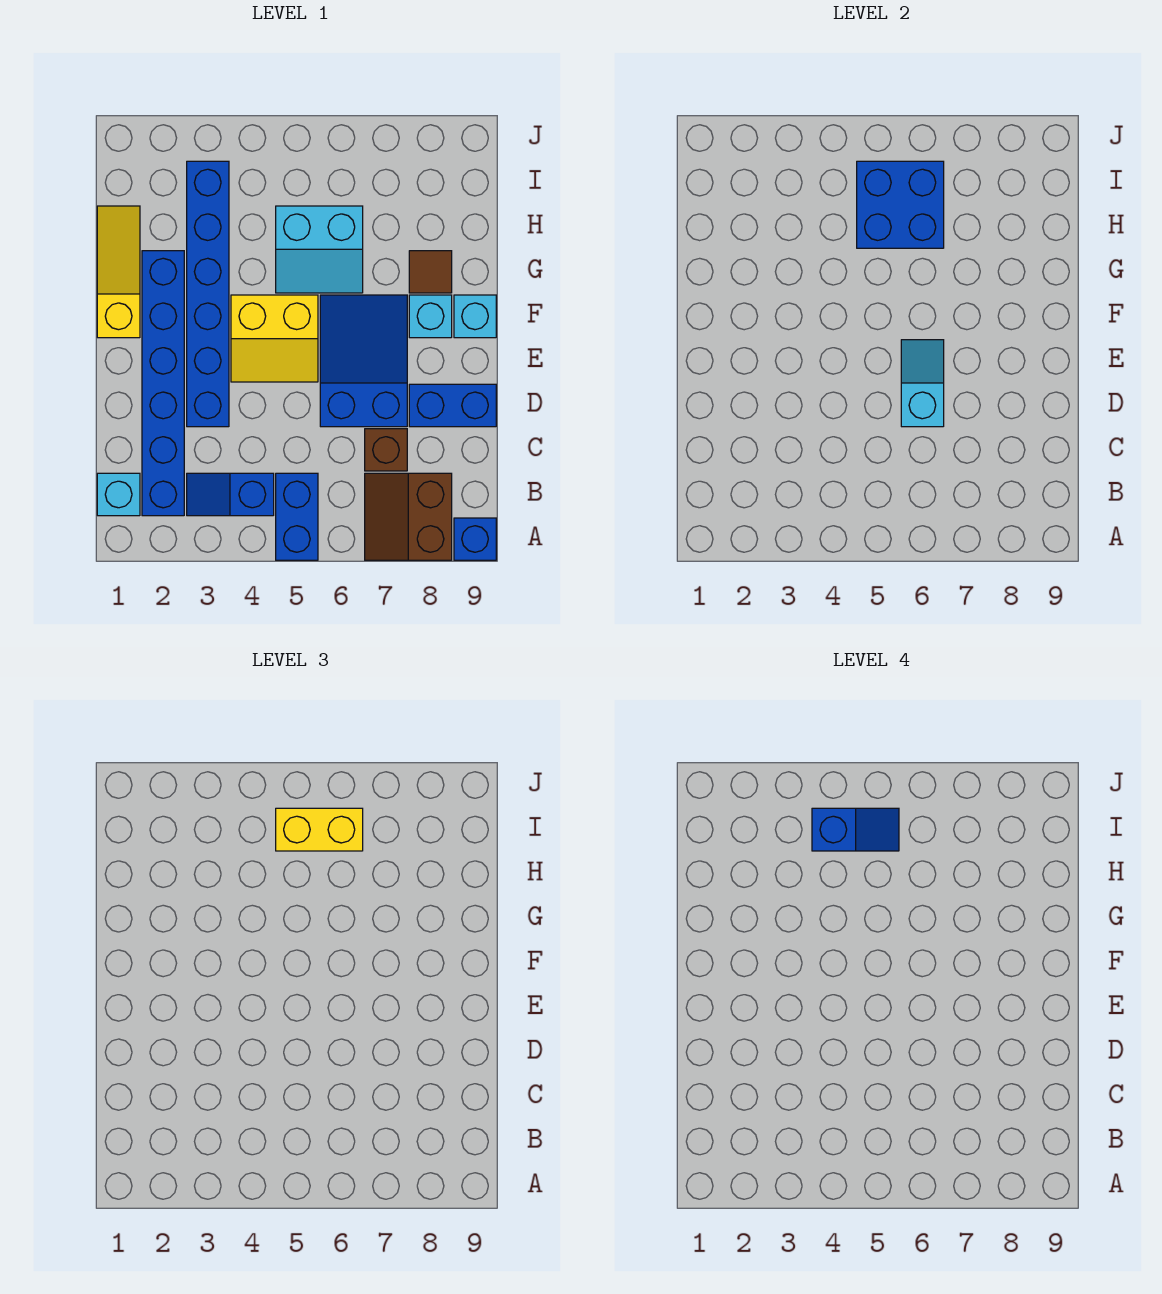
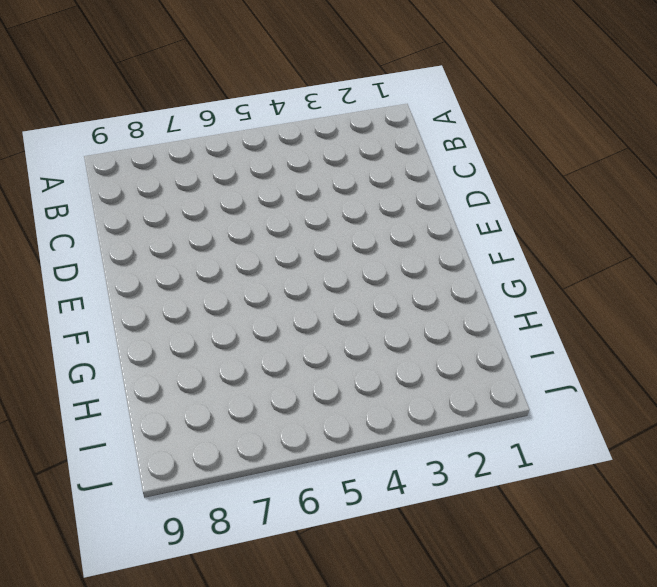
none -> blue 1x2 brick [276,473,318,560]
none -> brown 2x2 slope [365,473,452,560]
none -> blue 1x1 brick [454,518,496,560]

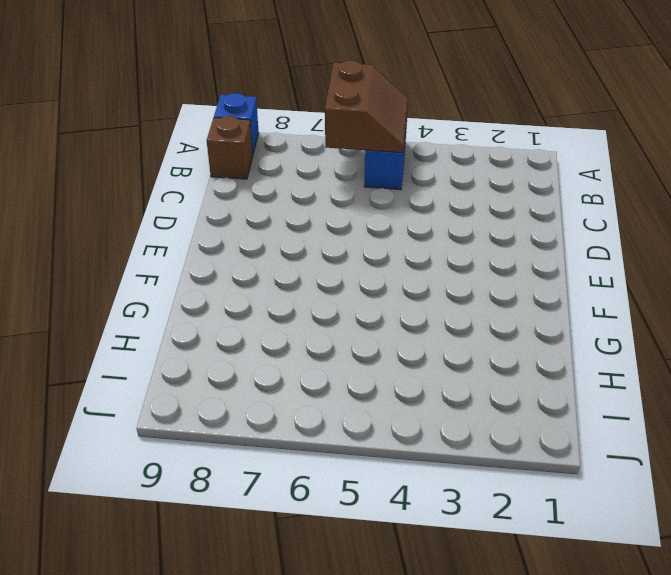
brown 2x2 slope [325,60,408,153] -> brown 2x2 slope moved to [365,473,452,560]
brown 1x1 brick [207,116,253,179] -> brown 1x1 brick moved to [365,429,407,471]
none -> cyan 1x1 brick [97,473,140,516]
none -> blue 1x6 brick [142,251,184,516]
none -> blue 1x2 slope [187,473,274,516]

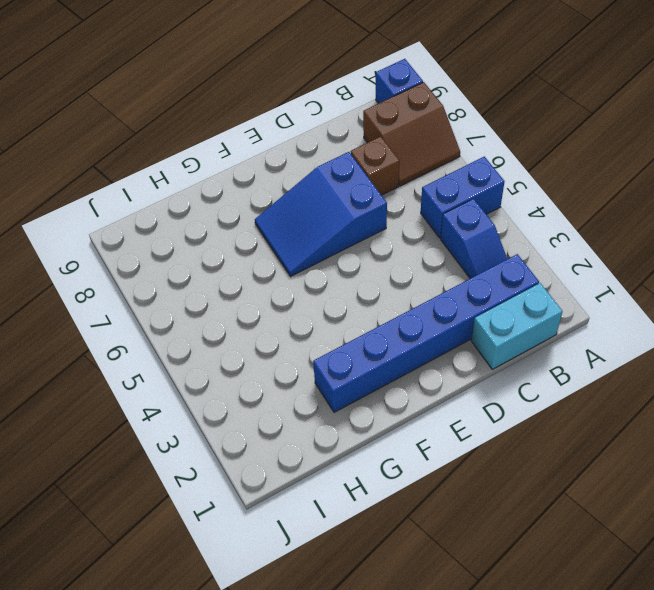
cyan 1x2 brick [471,283,563,369] -> cyan 1x1 brick [97,473,140,516]
none -> blue 1x6 brick [187,161,229,427]
none -> blue 1x2 brick [409,384,496,427]
none -> yellow 2x2 slope [231,295,318,382]

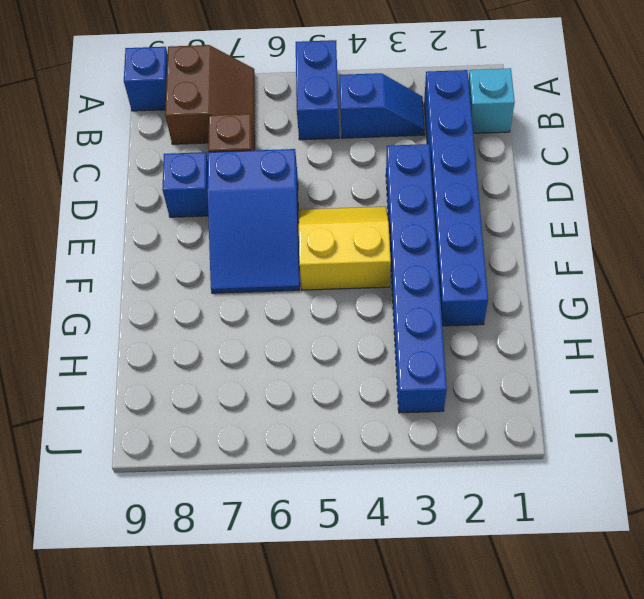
blue 1x1 brick [162,152,208,217] -> blue 1x2 brick [409,384,496,427]
none -> yellow 1x3 slope [97,206,140,338]
none -> cyan 1x1 brick [409,295,452,338]
none -> cyan 1x1 brick [454,295,496,338]

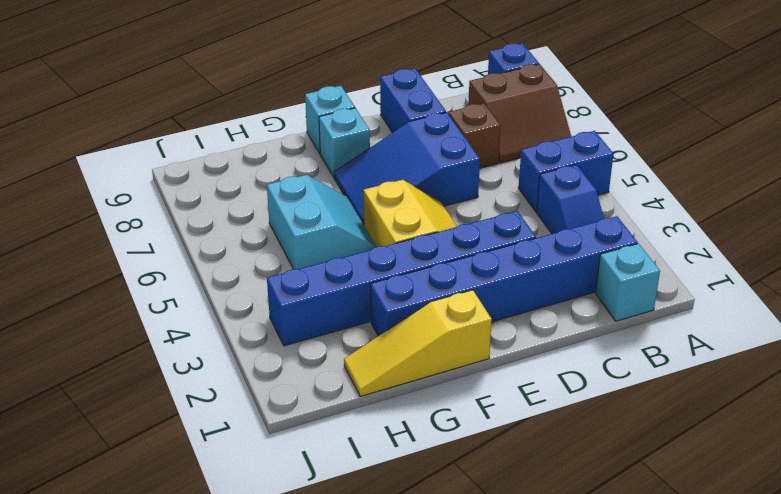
none -> brown 1x1 tile [409,251,452,293]
none -> cyan 1x2 slope [901,340,944,427]
none -> blue 2x2 brick [857,161,944,248]

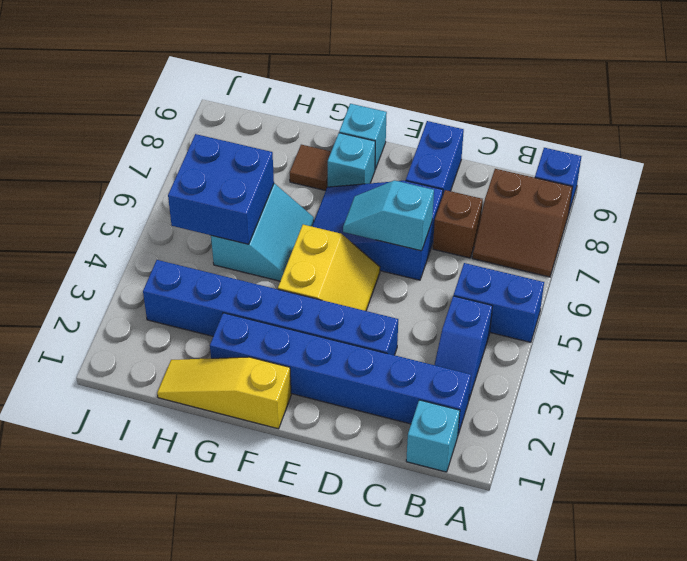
none -> yellow 1x2 brick [276,808,363,851]
none -> blue 1x2 slope [812,808,899,851]

